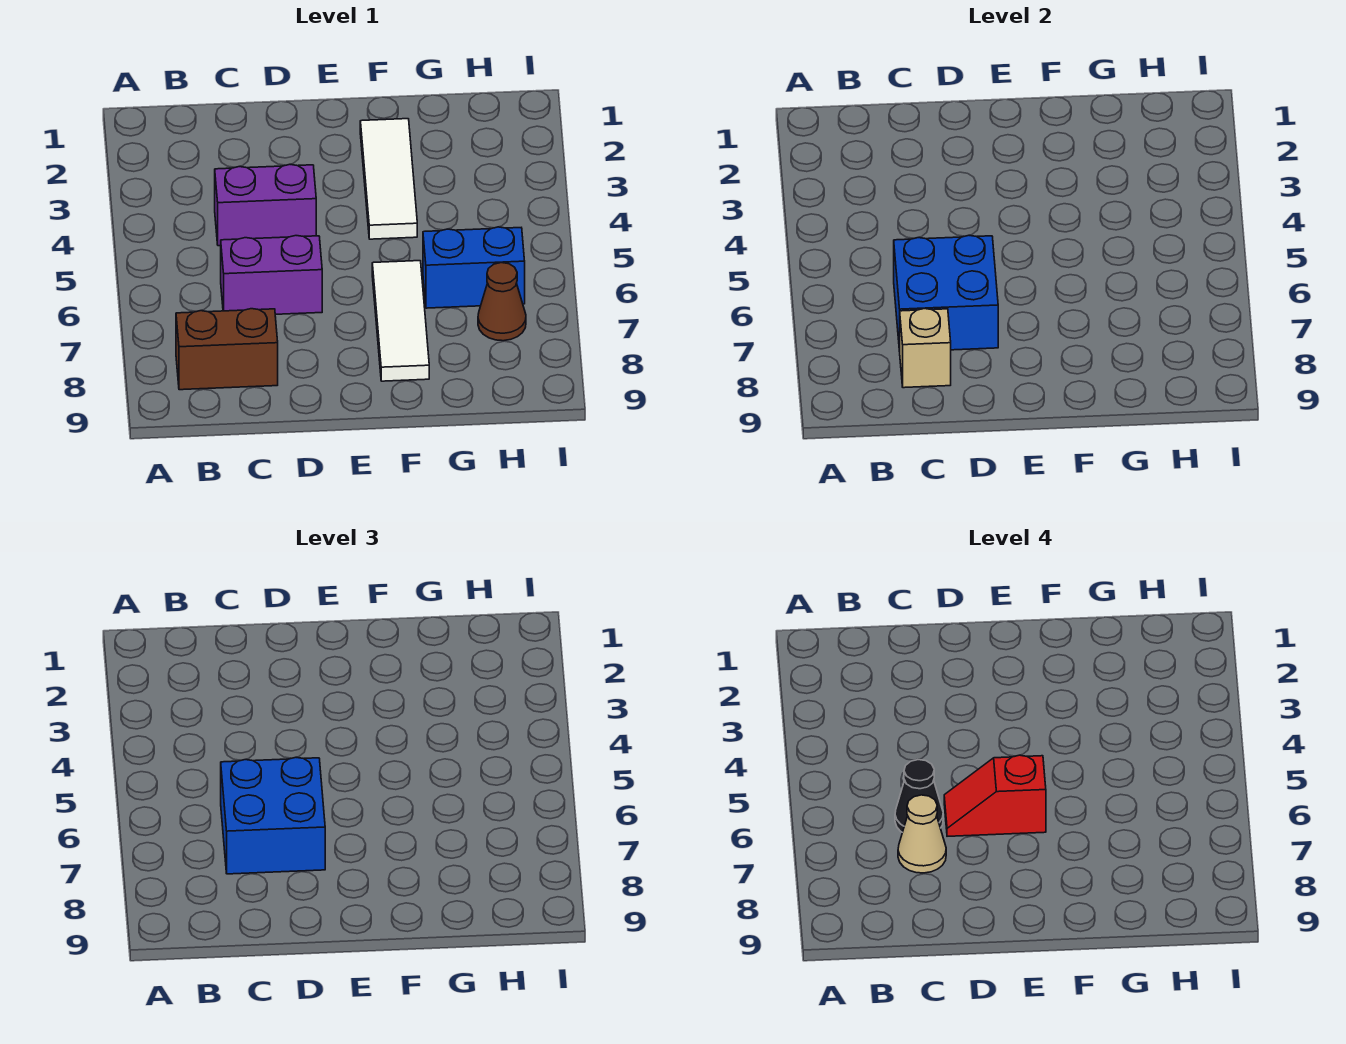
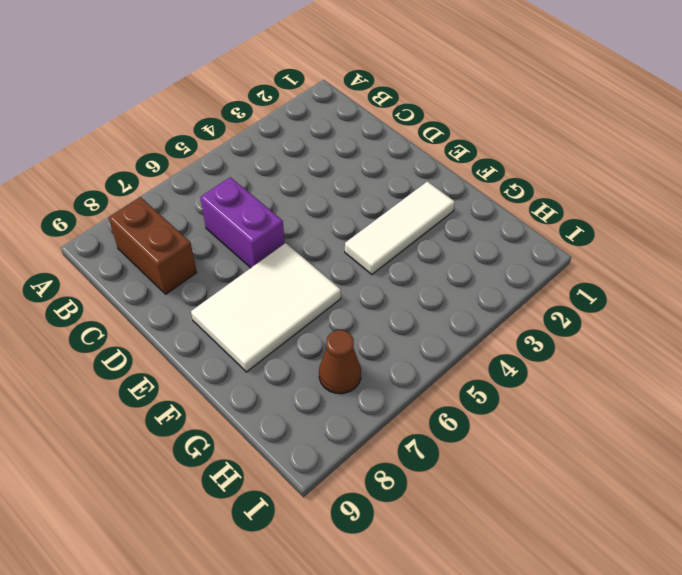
white 2x3 tile [191,243,341,372] -> white 1x3 tile [372,261,429,381]
none -> purple 1x2 brick [215,164,316,246]
none -> blue 1x2 brick [423,227,525,308]
none -> blue 2x2 brick [894,235,998,351]

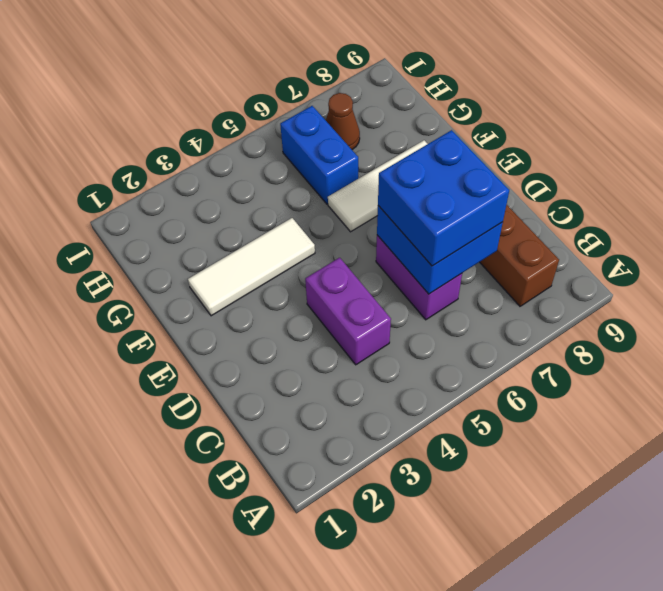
none -> tan 1x1 brick [900,309,951,388]
none -> black 1x1 cone [895,760,943,832]
none -> tan 1x1 cone [898,795,946,873]

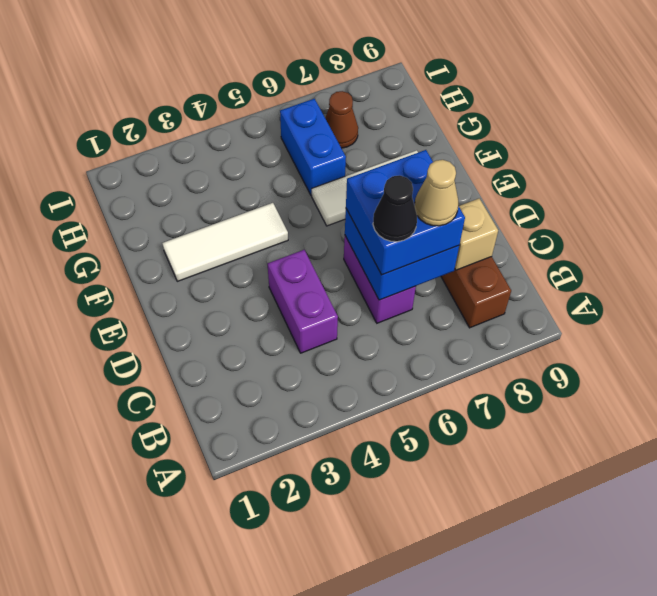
none -> red 1x2 slope [944,755,1046,836]

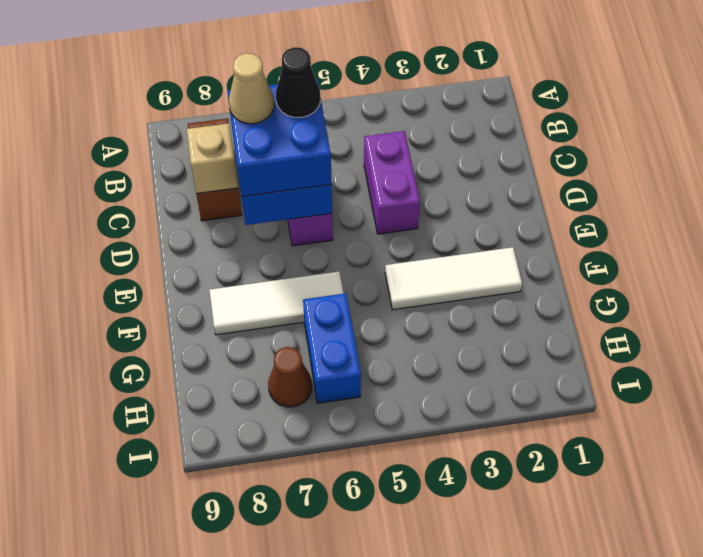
none -> red 1x2 slope [944,755,1046,836]

